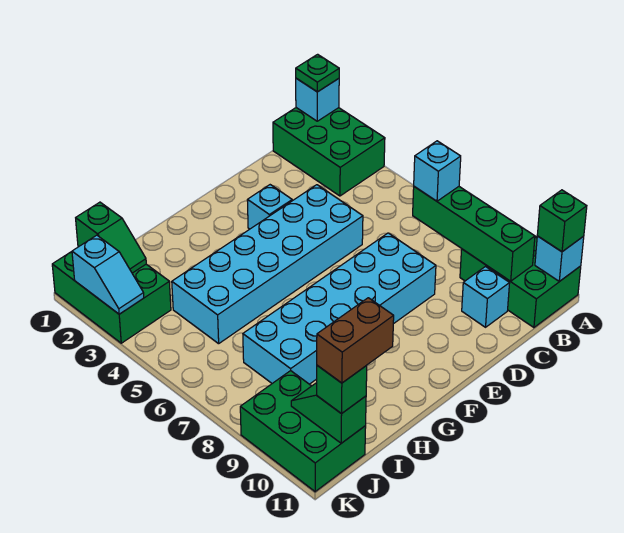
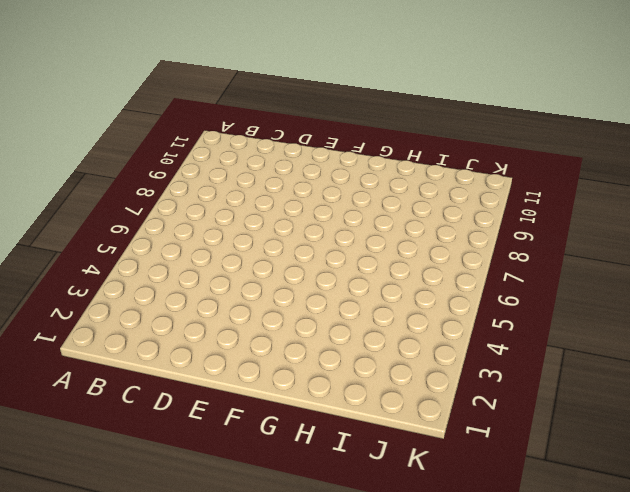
none -> green 2x3 brick [273,108,385,196]
none -> green 2x3 brick [460,236,581,328]
none -> cyan 1x1 brick [462,267,510,327]

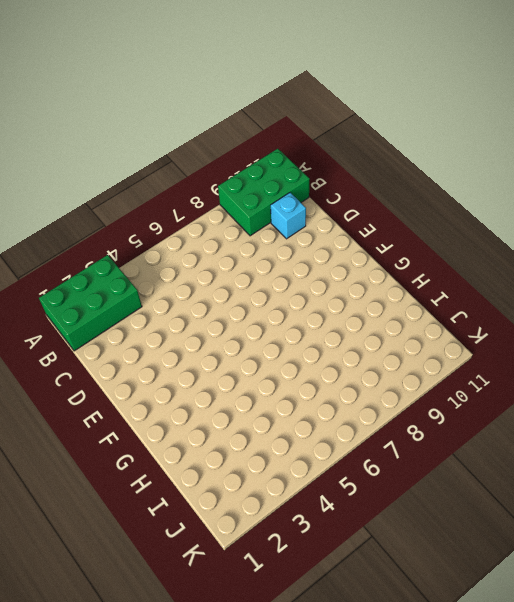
none -> cyan 2x6 brick [172,185,363,344]
none -> cyan 2x6 brick [243,233,436,384]
none -> cyan 1x1 brick [247,185,292,229]

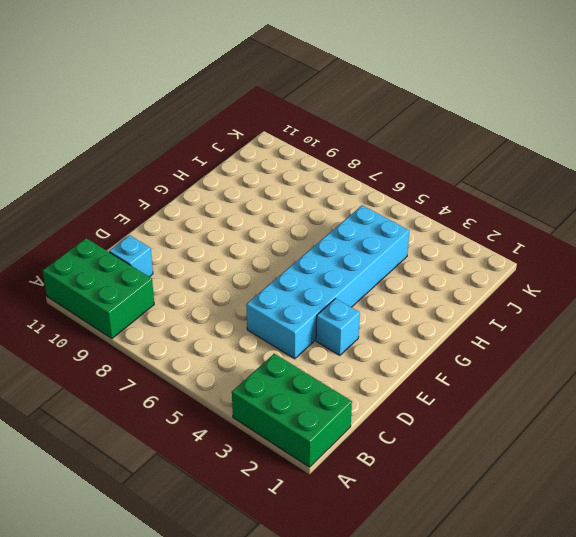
none -> cyan 2x6 brick [243,233,436,384]
none -> green 2x3 brick [52,252,171,343]
none -> green 2x3 brick [240,371,366,492]

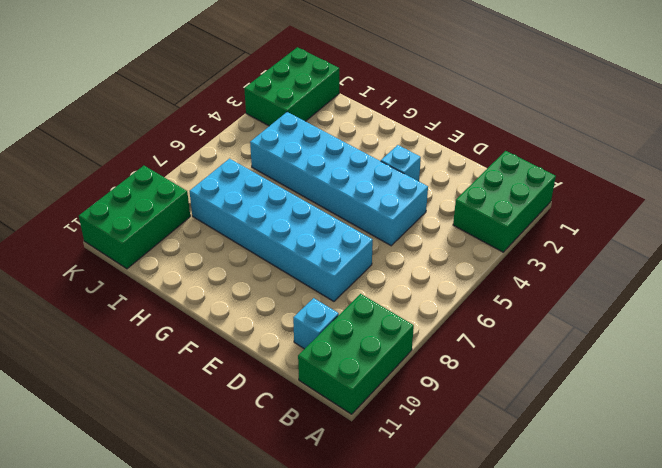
none -> cyan 1x1 brick [296,78,339,121]
none -> cyan 1x1 brick [535,236,584,282]
none -> green 1x4 brick [413,187,535,281]

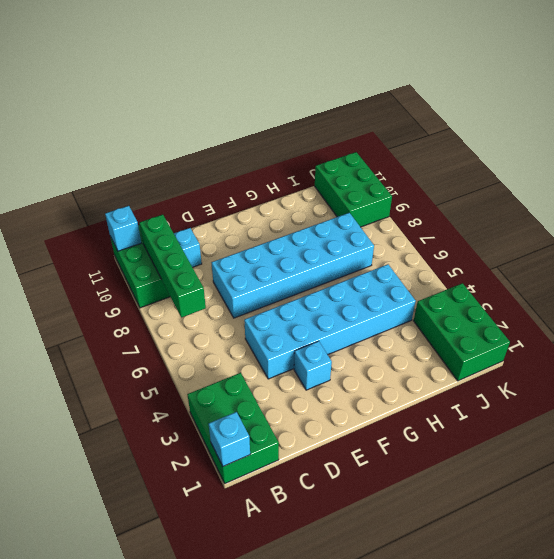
none -> green 1x2 slope [76,202,146,273]
none -> green 1x2 slope [291,383,366,443]
none -> cyan 1x2 slope [72,235,144,314]

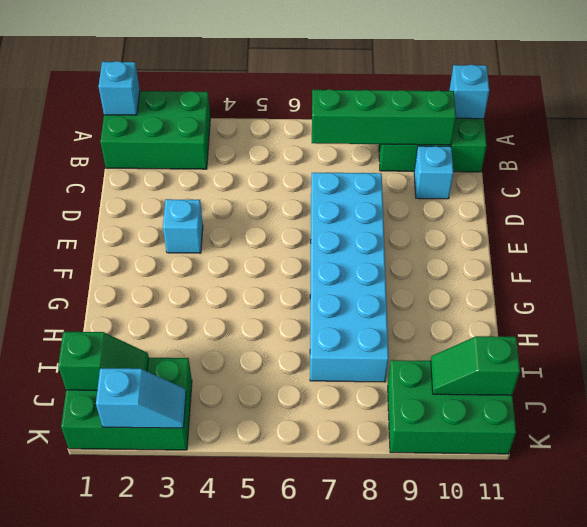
none -> cyan 2x6 brick [172,185,363,344]
none -> green 1x1 plate [296,54,339,92]
none -> green 1x1 brick [537,190,587,252]

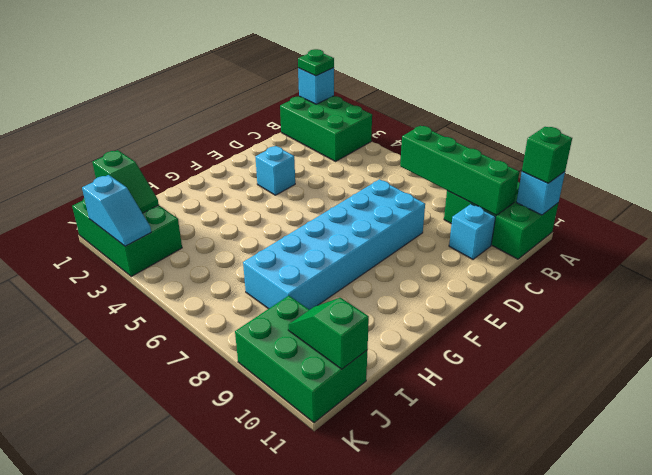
none -> cyan 2x6 brick [172,185,363,344]
none -> cyan 1x1 brick [414,141,461,201]
none -> green 1x1 brick [317,365,367,414]

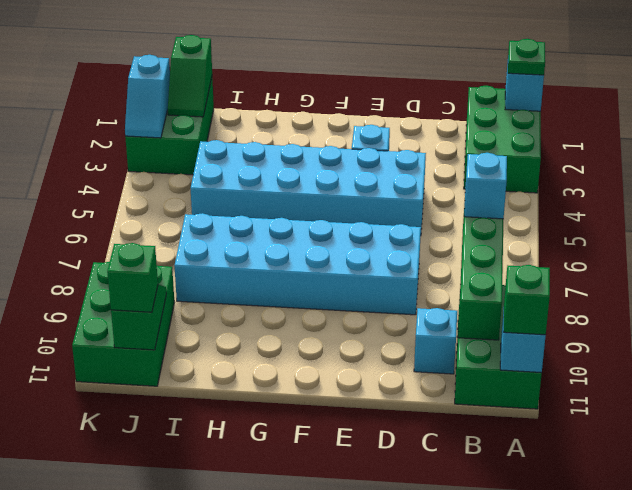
none -> brown 1x2 brick [317,298,394,383]

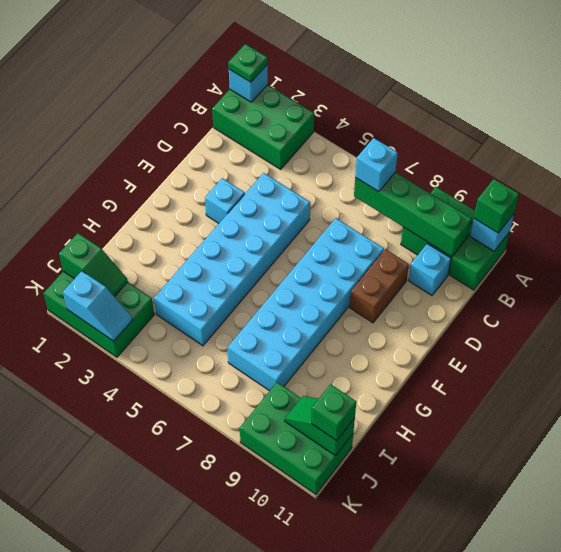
brown 1x2 brick [350,249,409,323] -> brown 1x2 brick moved to [317,298,394,383]

